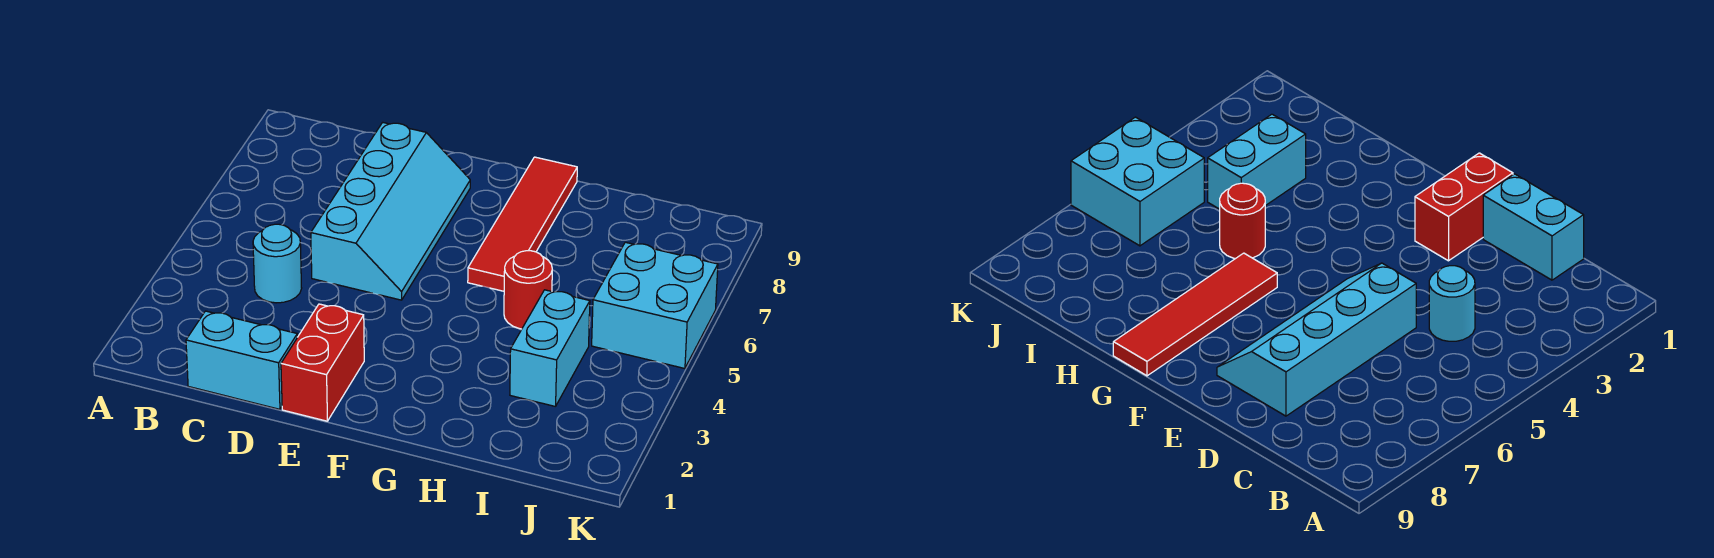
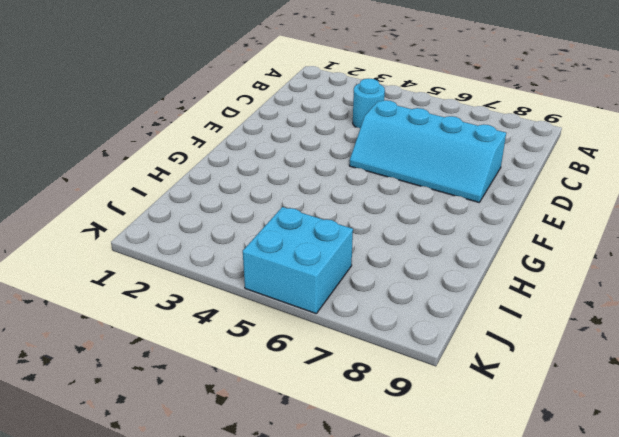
none -> cyan 1x2 brick [186,311,297,409]
none -> red 1x2 brick [281,304,364,421]

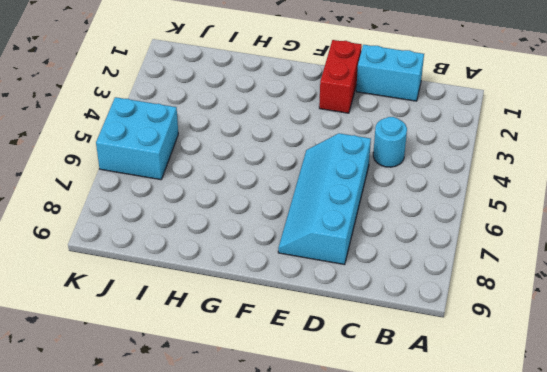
none -> red 1x4 tile [468,157,577,291]
none -> red 1x1 round brick [504,251,552,329]

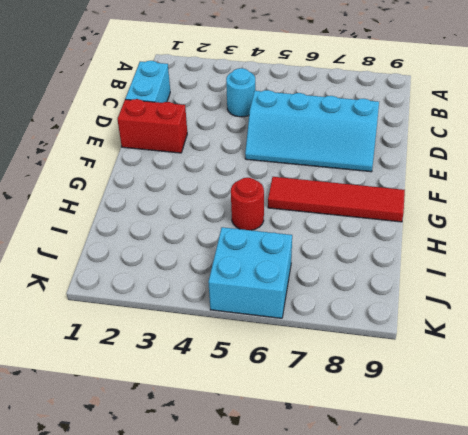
none -> cyan 1x2 brick [510,290,590,407]

